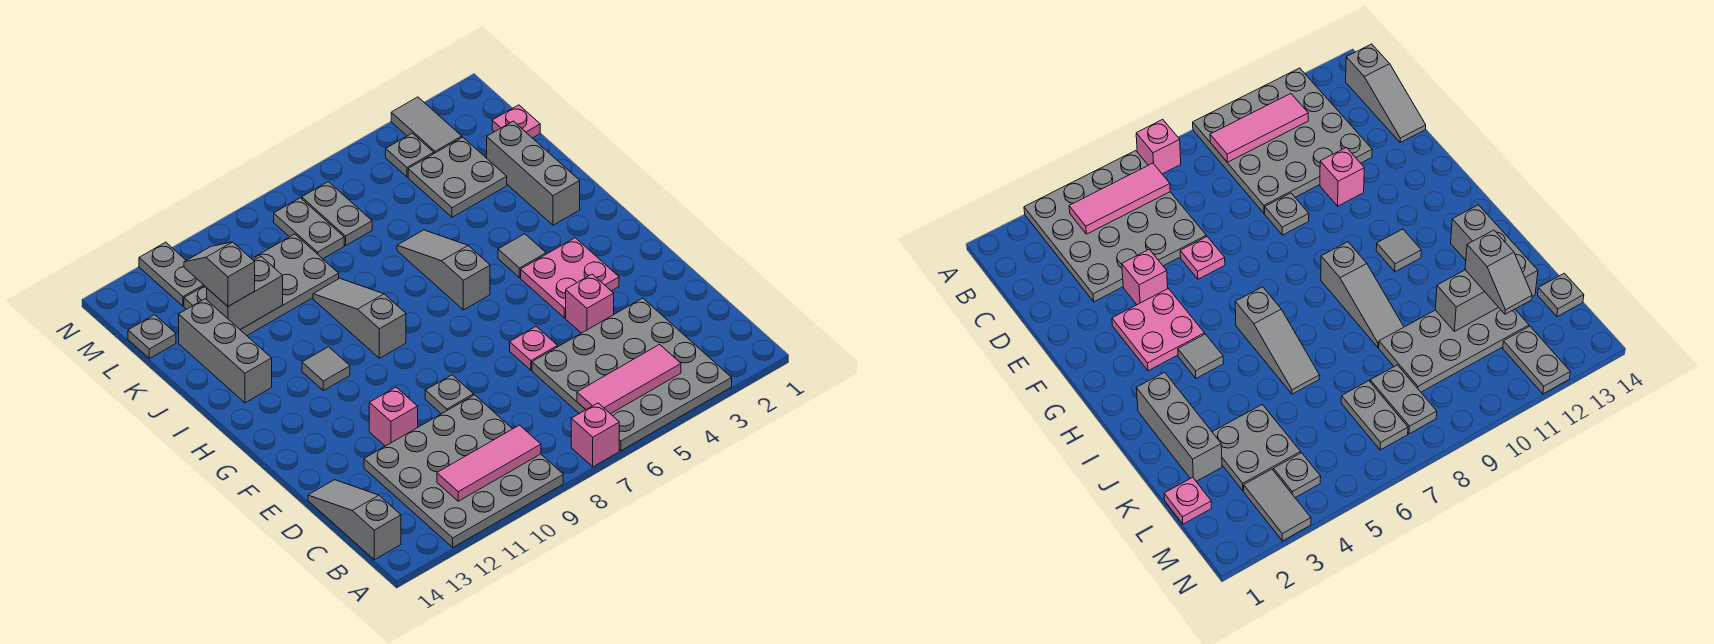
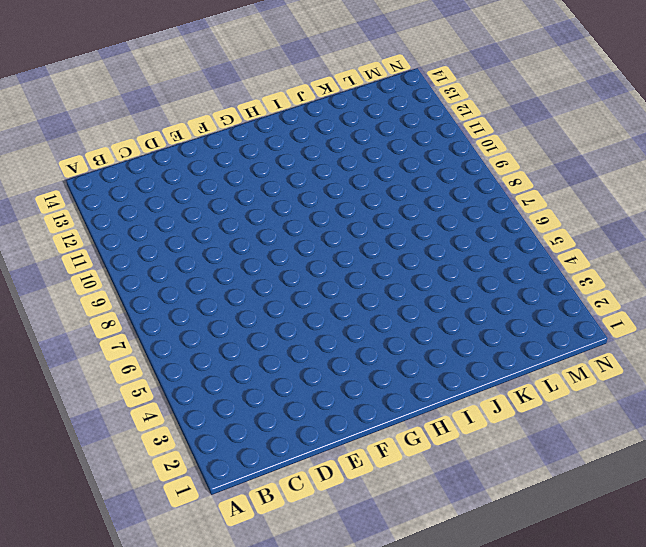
none -> grey 4x4 plate [532,298,732,451]
none -> pink 1x1 brick [571,403,619,467]
none -> grey 4x4 plate [364,395,563,547]

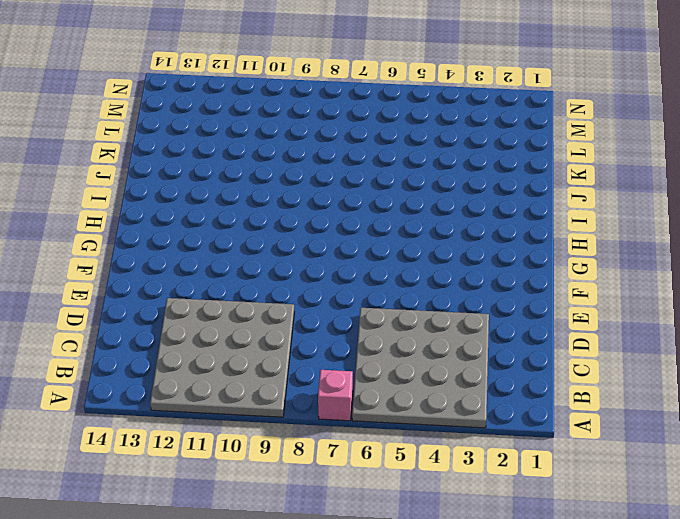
none -> grey 1x3 slope [308,480,401,560]
none -> pink 1x1 brick [566,274,614,333]
none -> pink 1x1 plate [510,327,558,370]

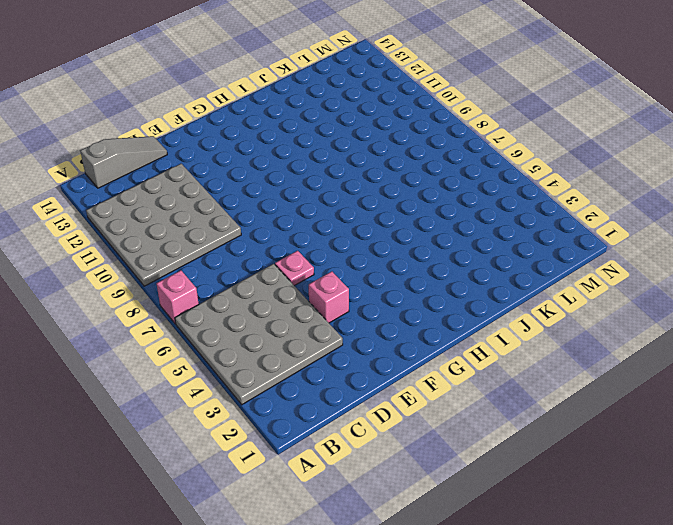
none -> grey 1x1 plate [425,375,474,414]
none -> pink 1x1 brick [369,387,418,446]
none -> pink 2x2 plate [521,238,619,318]

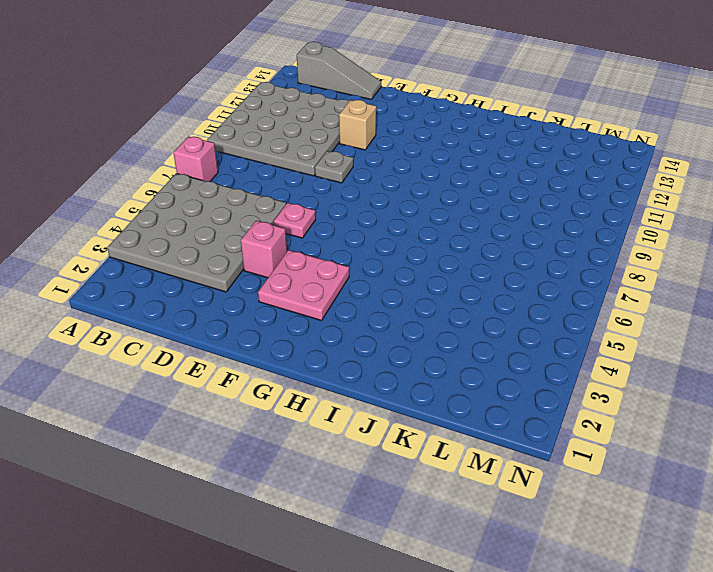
tan 1x1 brick [339,100,376,150] -> pink 1x1 brick [369,387,418,446]
none -> grey 1x1 tile [498,234,546,278]
none -> grey 1x3 slope [397,230,490,310]
none -> grey 1x3 slope [313,278,406,358]

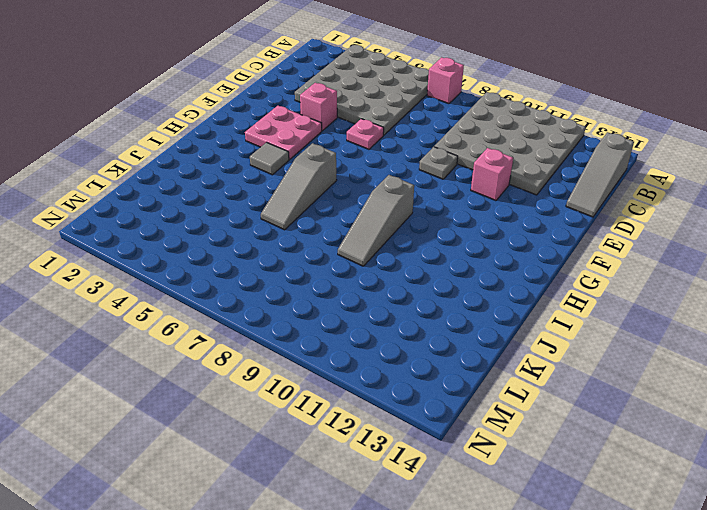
none -> grey 1x1 tile [302,347,350,391]
none -> grey 1x3 brick [487,121,580,225]
none -> grey 1x3 brick [179,299,272,403]

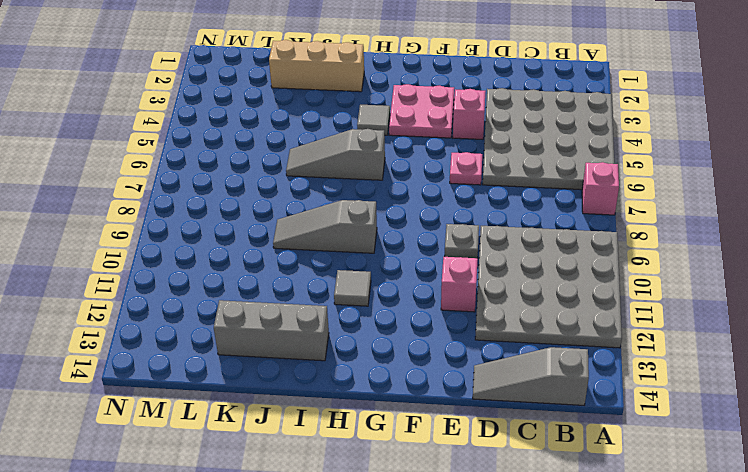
tan 1x3 brick [269,40,364,92] -> grey 1x3 brick [487,121,580,225]
none -> grey 2x2 plate [408,137,507,217]
none -> grey 2x4 plate [184,234,339,336]
none -> pink 1x1 plate [492,105,540,138]

